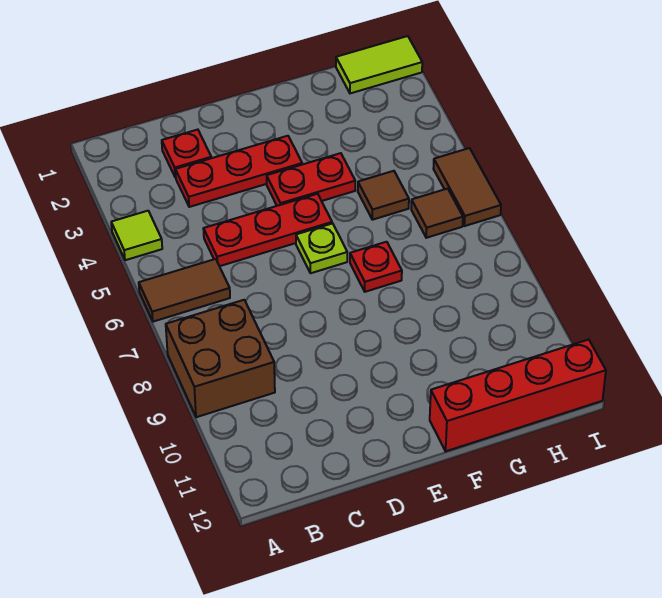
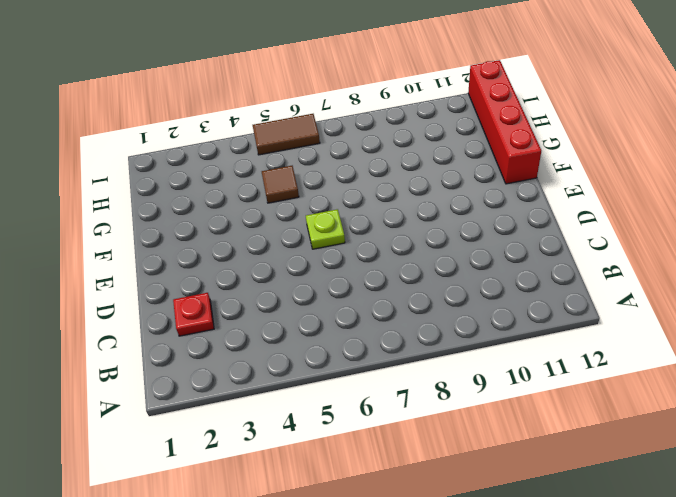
none -> lime 1x1 tile [111,211,162,260]
none -> brown 1x2 tile [139,259,230,322]
none -> brown 2x2 brick [166,300,275,417]

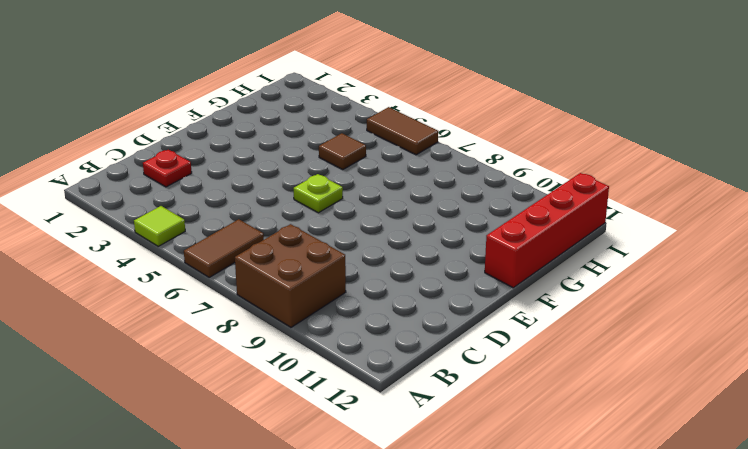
none -> red 1x3 plate [175,136,302,207]
none -> red 1x3 plate [203,194,332,266]
none -> red 1x2 plate [267,153,355,206]

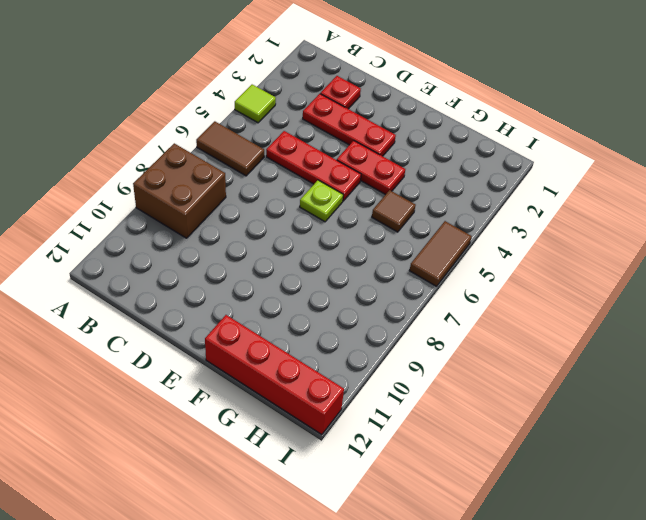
none -> red 1x1 plate [350,242,402,292]
none -> lime 1x2 tile [336,36,422,93]
none -> brown 1x1 tile [411,189,463,238]

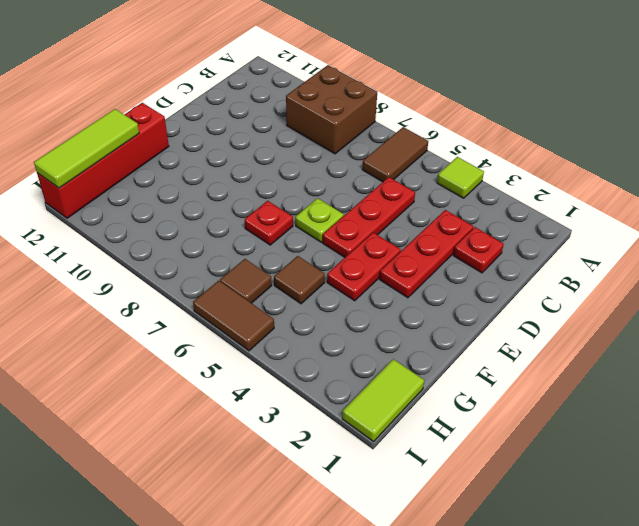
lime 1x3 tile [34,109,139,188] -> none

